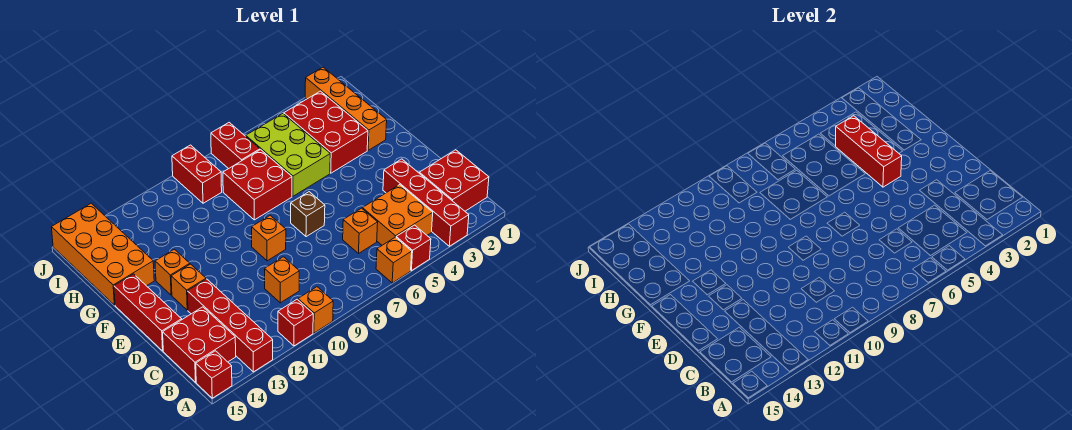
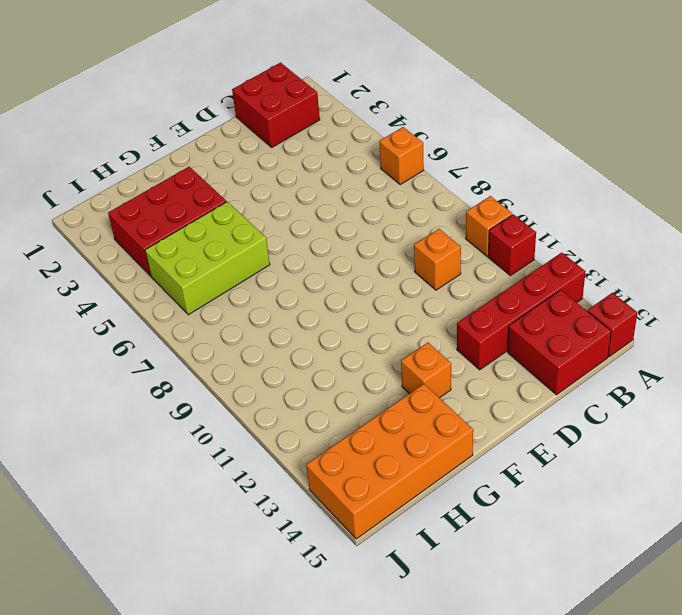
none -> red 1x4 brick [383,159,469,246]
none -> red 1x1 brick [396,225,431,271]
none -> orange 2x2 brick [362,185,433,245]

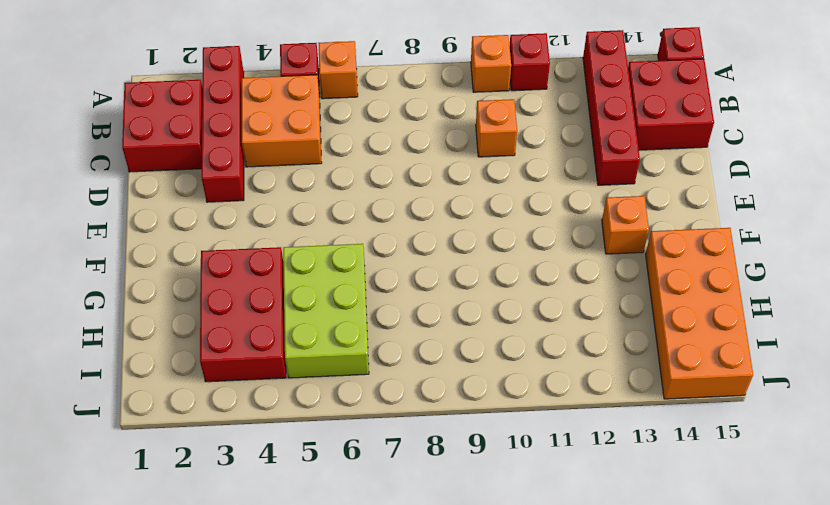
none -> orange 1x1 brick [343,208,378,253]
none -> red 1x3 brick [114,274,182,351]
none -> brown 1x1 brick [291,192,325,237]

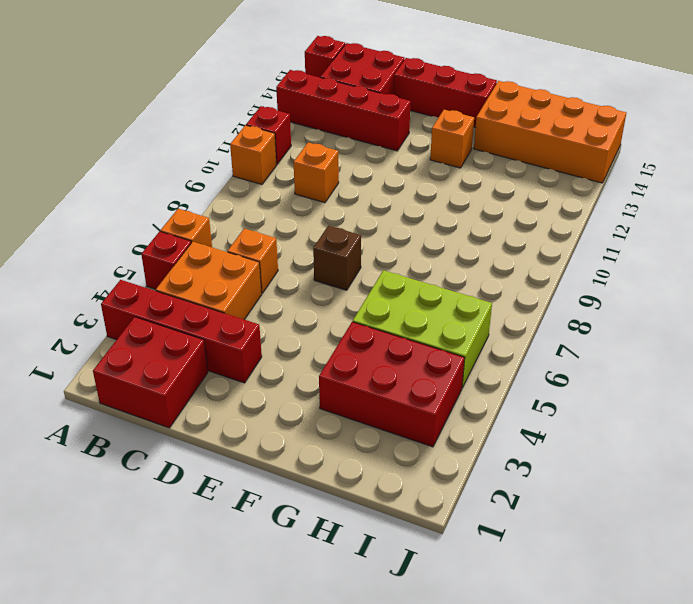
none -> orange 1x1 brick [252,215,286,261]
none -> orange 1x1 brick [171,264,206,310]
none -> orange 1x4 brick [305,67,387,150]

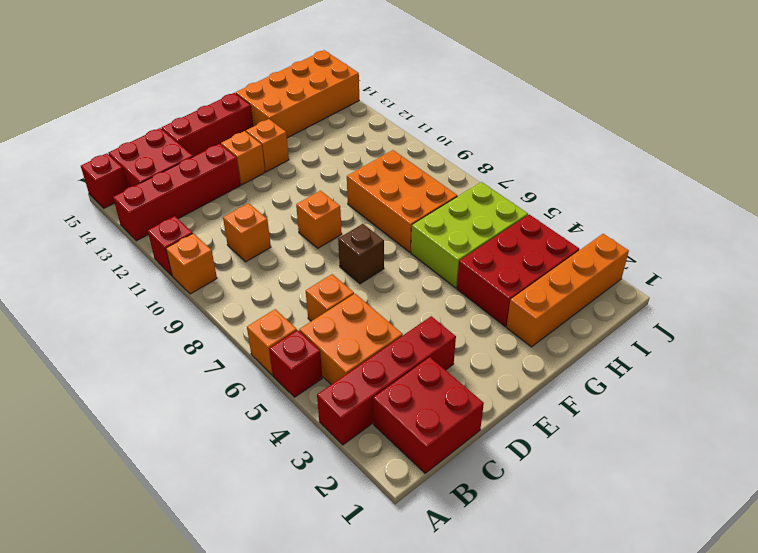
orange 2x3 brick [347,150,457,252] -> red 2x2 brick [223,150,292,220]
none -> red 1x2 brick [211,123,260,169]
none -> red 1x2 brick [172,145,222,203]
none -> red 1x3 brick [836,116,902,187]

